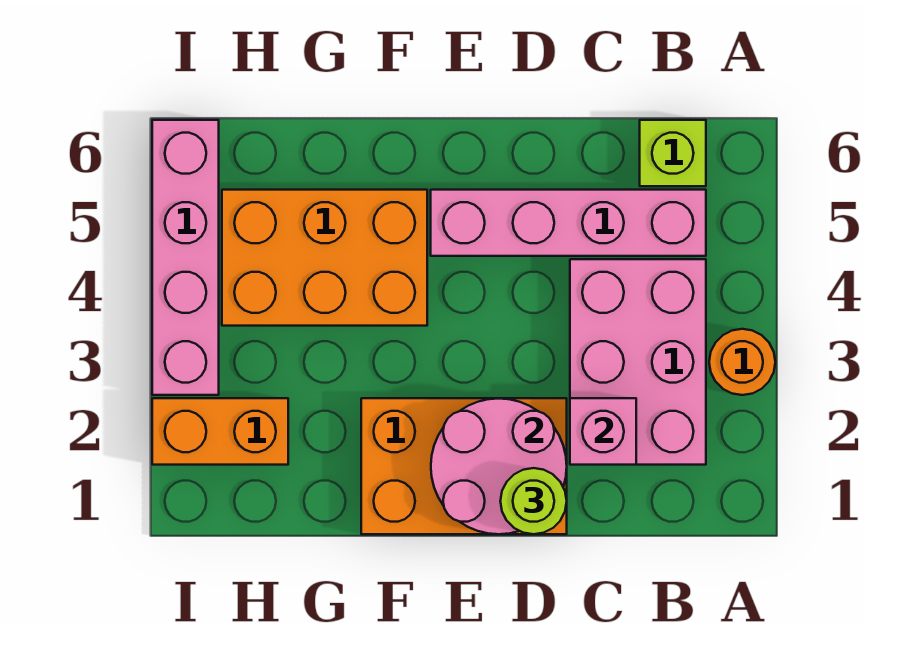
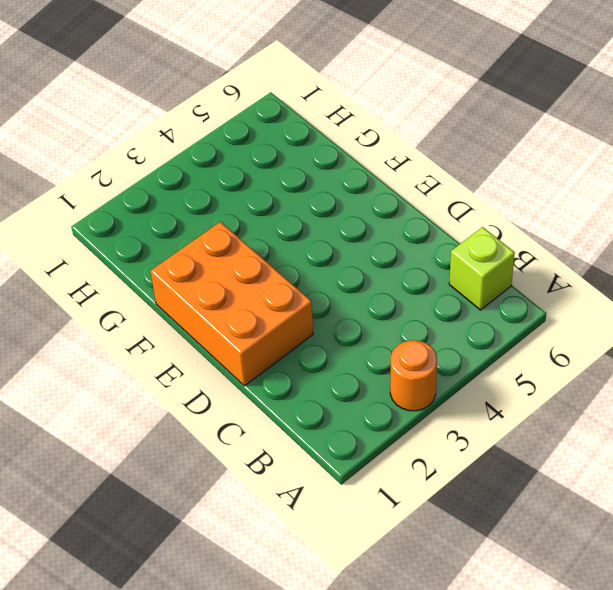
none -> pink 2x3 brick [570,259,706,465]
none -> pink 1x4 brick [431,190,706,256]

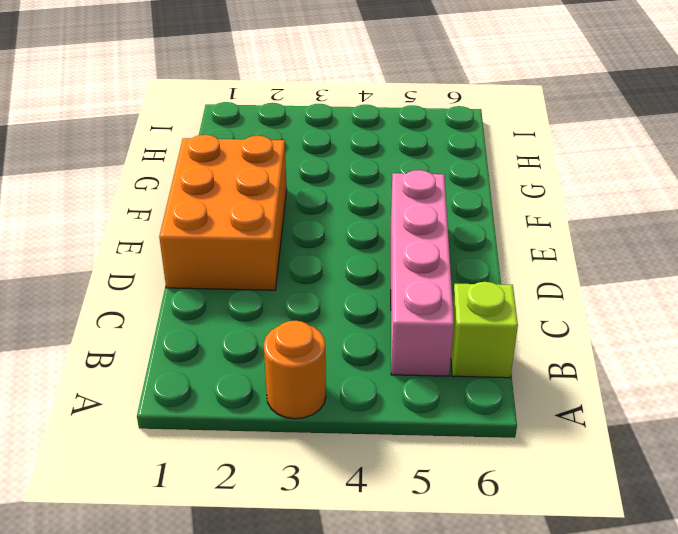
none -> pink 2x3 brick [570,259,706,465]
none -> orange 2x3 brick [222,190,427,326]

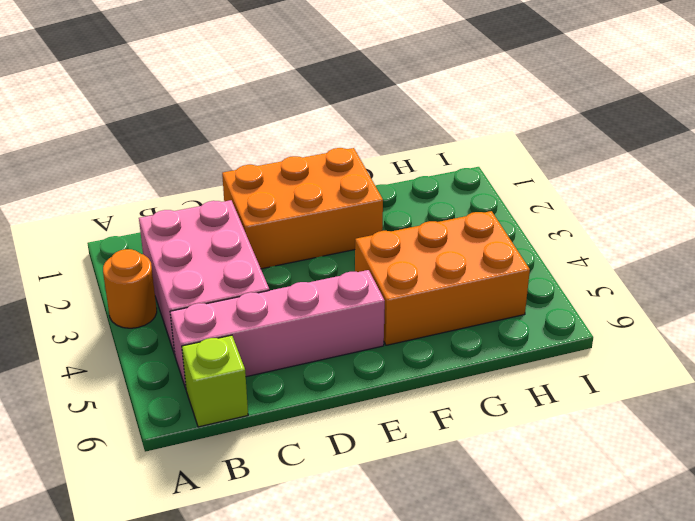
none -> orange 1x2 brick [152,398,288,465]
none -> pink 1x4 brick [152,120,219,395]

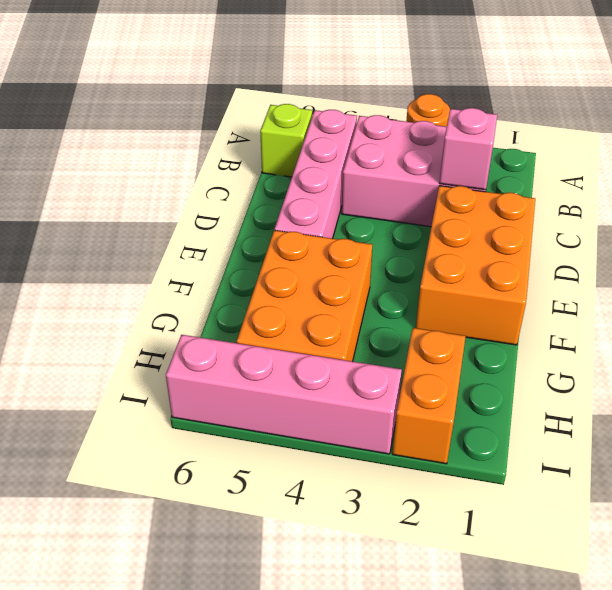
none -> pink 2x2 round brick [431,399,567,534]
none -> lime 1x1 round brick [500,468,567,534]

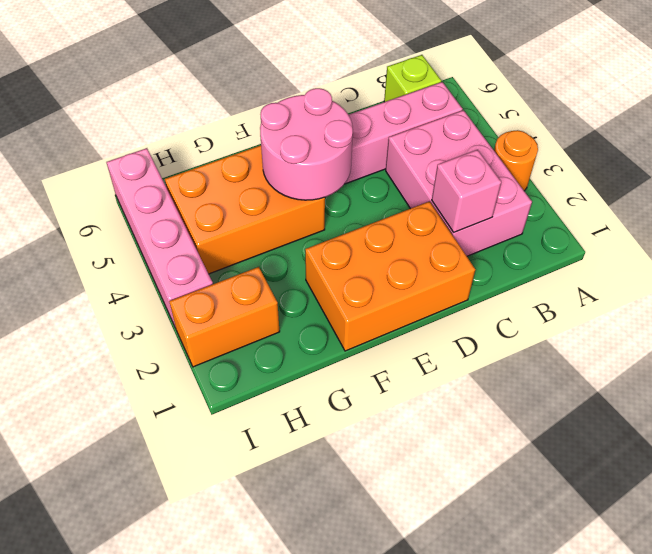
pink 2x2 round brick [260,88,353,200] -> pink 2x2 round brick moved to [431,399,567,534]
none -> lime 1x1 round brick [500,468,567,534]

